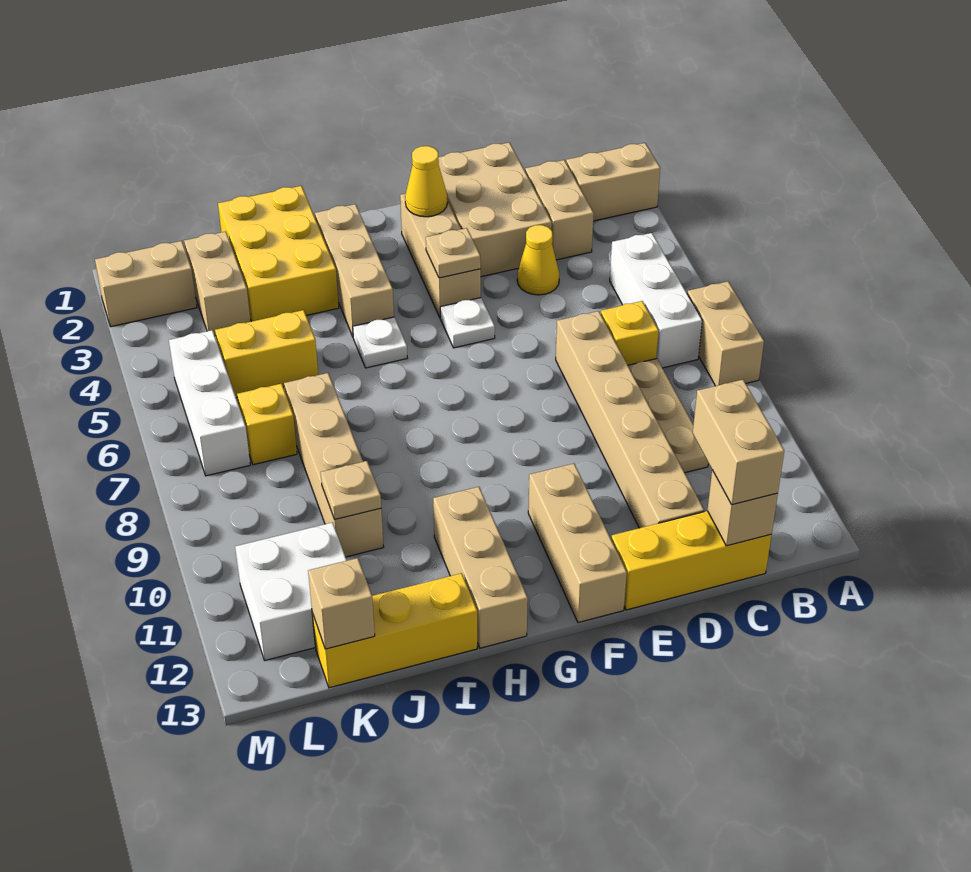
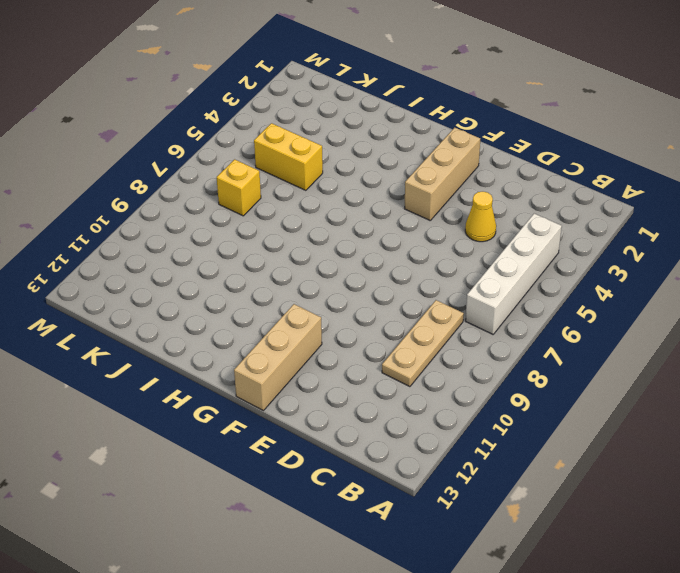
white 1x4 brick [465,214,562,334] -> white 1x3 brick [610,233,702,368]
none -> tan 1x2 brick [566,143,660,221]
none -> tan 1x2 brick [687,281,764,386]
none -> tan 1x2 brick [525,160,594,260]
none -> yellow 1x1 brick [601,301,659,365]

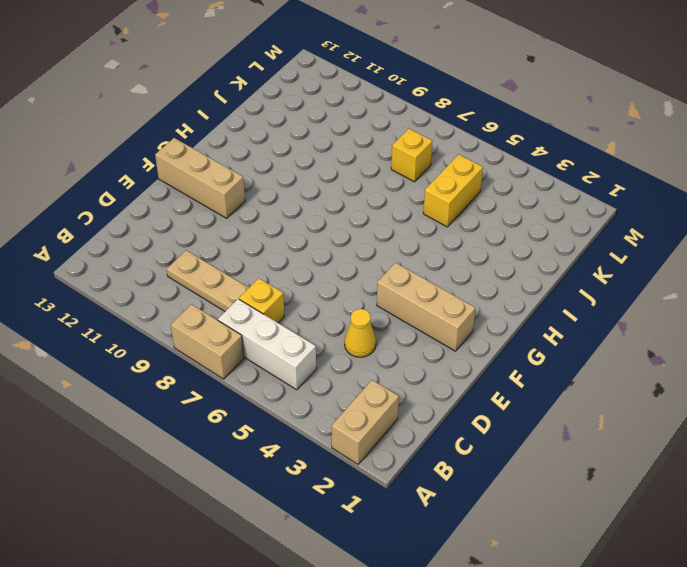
none -> tan 1x2 brick [525,160,594,260]
none -> yellow 1x3 brick [611,511,772,610]
none -> tan 2x3 brick [438,143,552,277]
none -> tan 1x6 brick [556,311,704,528]

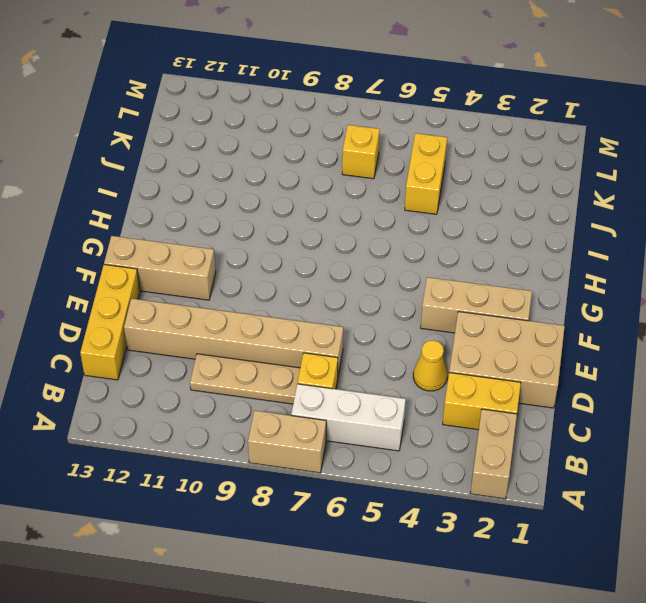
yellow 1x2 brick [443,373,521,430] -> tan 1x2 brick [525,160,594,260]
none -> white 1x1 plate [440,298,495,348]
none -> tan 1x3 brick [315,204,394,337]
none -> white 1x1 plate [353,317,407,368]
none -> tan 1x3 brick [433,487,528,648]

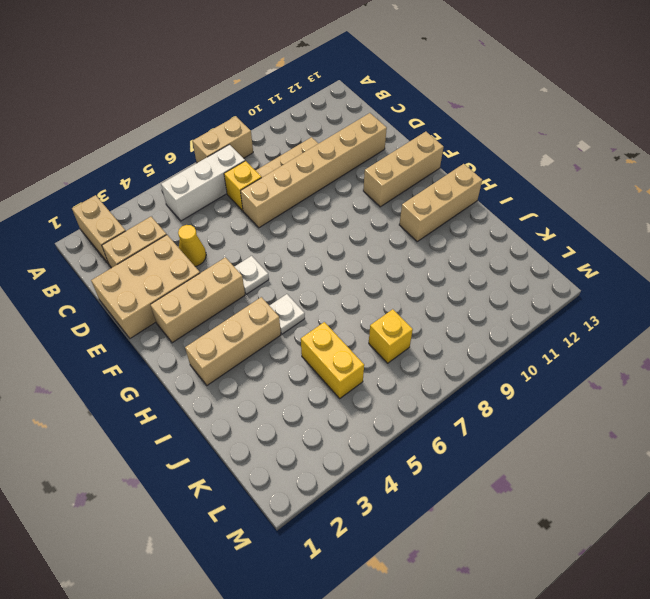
none -> yellow 1x3 brick [611,511,772,610]
none -> yellow 2x3 brick [218,186,339,321]
none -> yellow 1x3 brick [312,573,477,688]
none -> tan 1x4 brick [284,373,384,557]

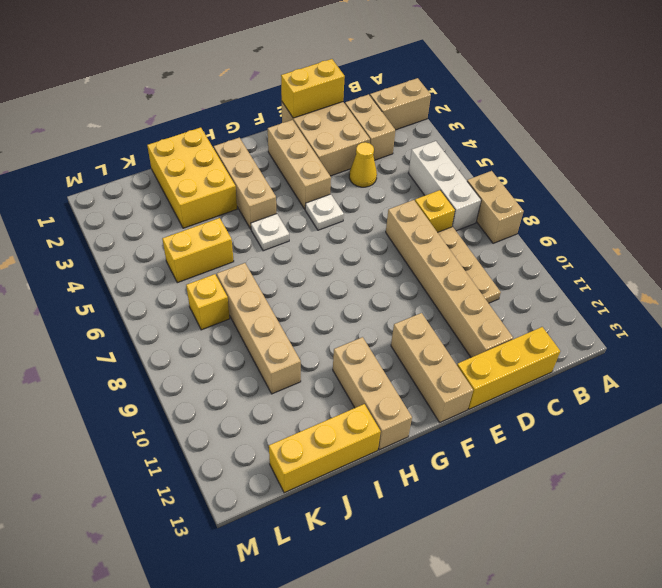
yellow 1x2 brick [281,59,345,118] -> none
none -> tan 1x2 brick [184,232,251,336]
none -> white 2x2 brick [235,522,347,660]
none -> tan 1x2 brick [95,241,197,327]
none -> white 1x3 brick [169,330,250,476]

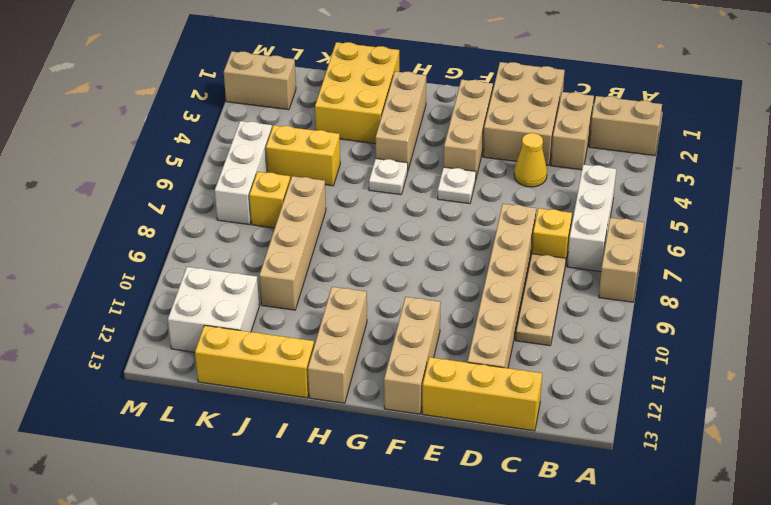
none -> tan 1x2 brick [184,232,251,336]
none -> tan 1x1 brick [707,470,778,546]
none -> yellow 1x1 cone [405,146,448,217]
none -> tan 1x1 plate [426,228,481,278]

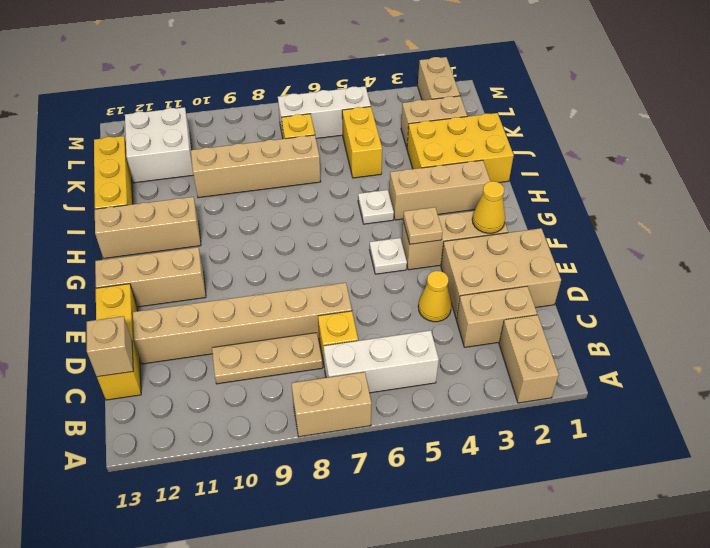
none -> tan 1x1 plate [321,461,381,520]
none -> tan 1x1 brick [308,558,375,649]
none -> tan 1x2 brick [693,380,784,505]

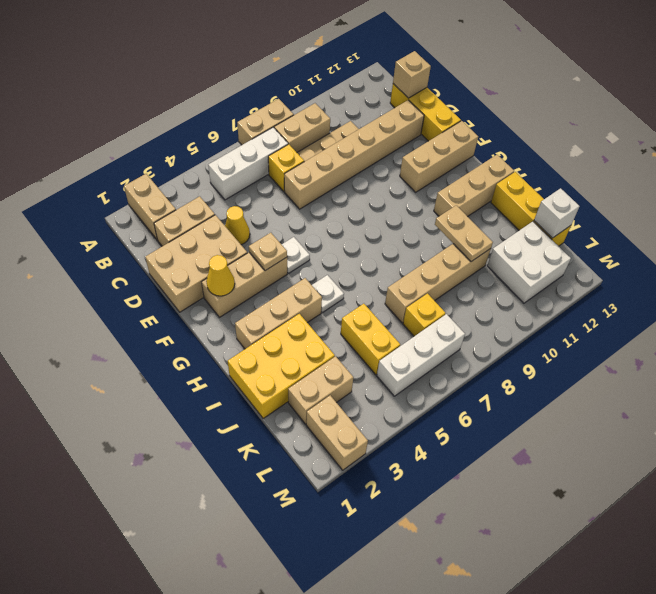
tan 1x2 brick [274,103,330,152] -> tan 1x2 brick moved to [693,380,784,505]
tan 1x2 plate [435,205,493,262] -> tan 1x1 plate [321,461,381,520]
white 1x1 brick [534,188,579,238] -> tan 1x1 brick [308,558,375,649]

